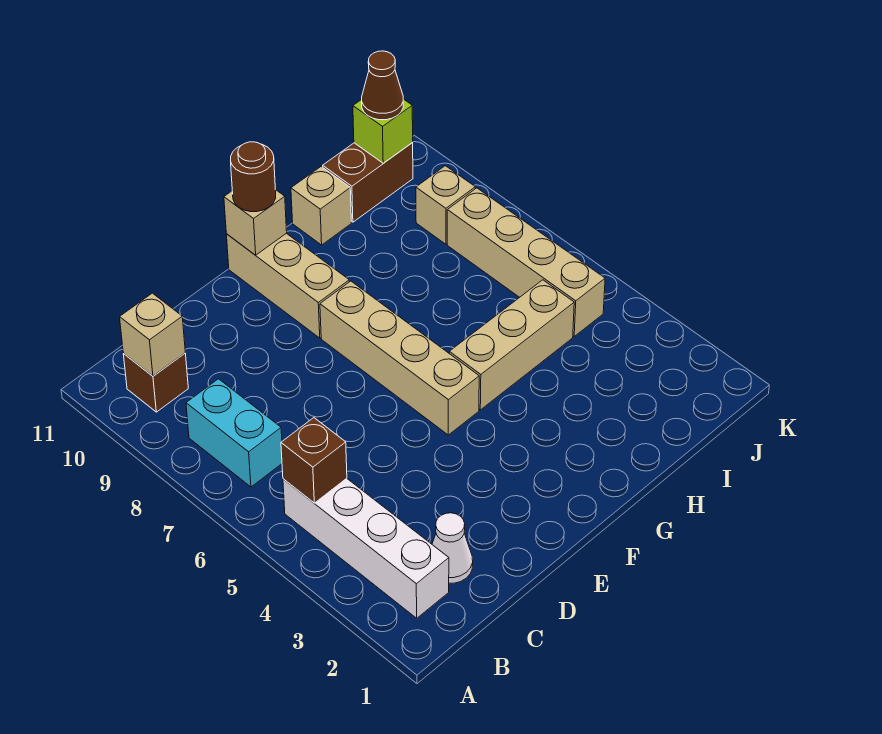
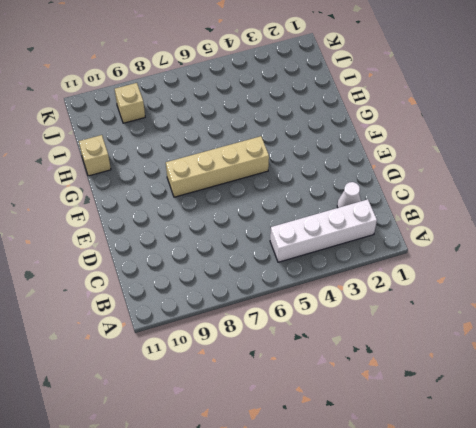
none -> cyan 1x2 brick [186,379,282,487]
none -> brown 1x1 brick [123,353,188,412]
none -> tan 1x3 brick [226,233,349,338]

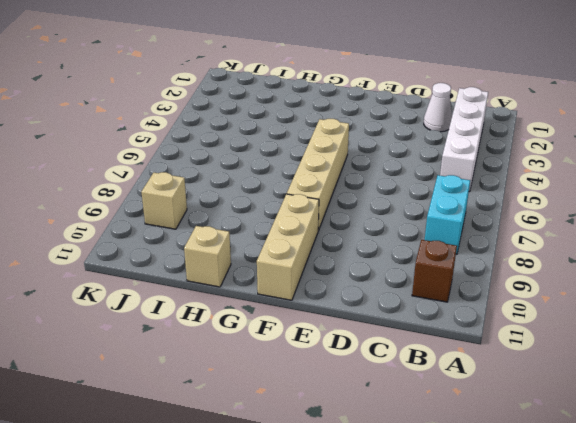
none -> tan 1x3 brick [449,280,574,410]
none -> brown 1x2 brick [323,143,413,222]
none -> tan 1x4 brick [447,188,605,336]

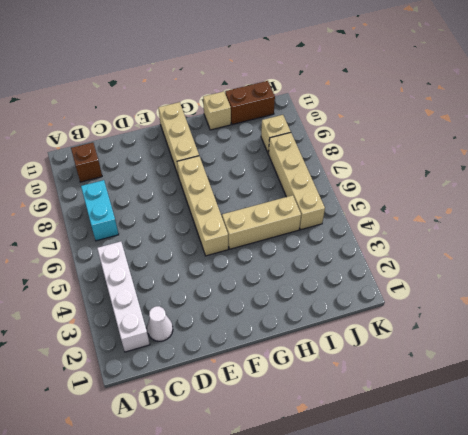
none -> brown 1x1 brick [281,418,347,503]
none -> tan 1x1 brick [120,293,185,376]
none -> tan 1x1 brick [224,189,287,255]

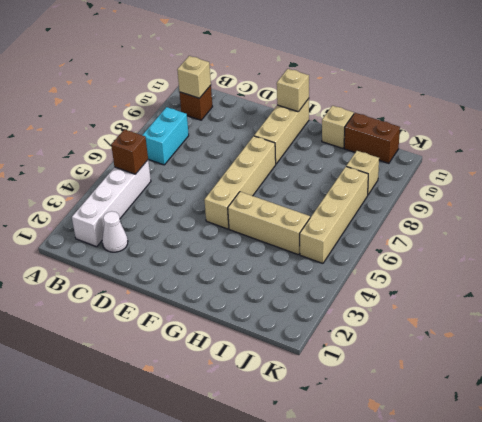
none -> lime 1x1 brick [353,99,413,163]
none -> brown 1x1 round brick [231,142,276,212]
none -> brown 1x1 cone [362,51,403,120]

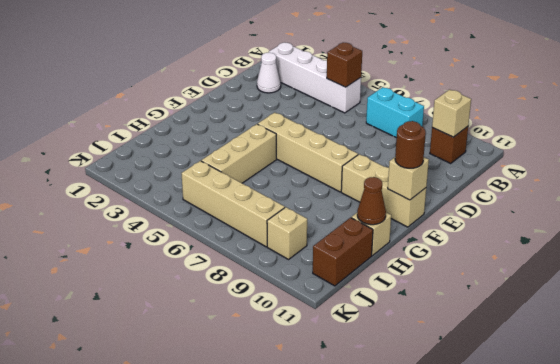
brown 1x1 cone [357,177,386,225] -> brown 1x1 cone moved to [362,51,403,120]
none -> lime 1x1 brick [353,99,413,163]

